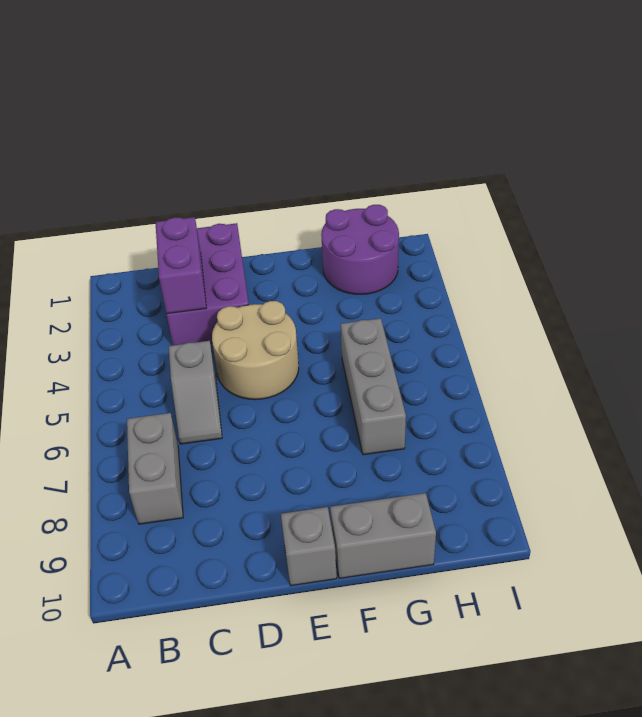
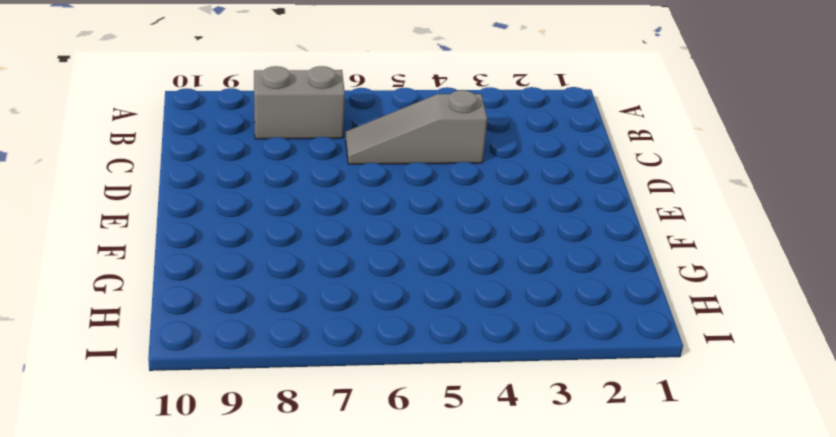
grey 1x3 slope [346,90,487,164] -> grey 1x2 slope [169,341,222,444]
none -> purple 2x3 brick [167,223,249,345]
none -> tan 2x2 round brick [212,301,299,400]

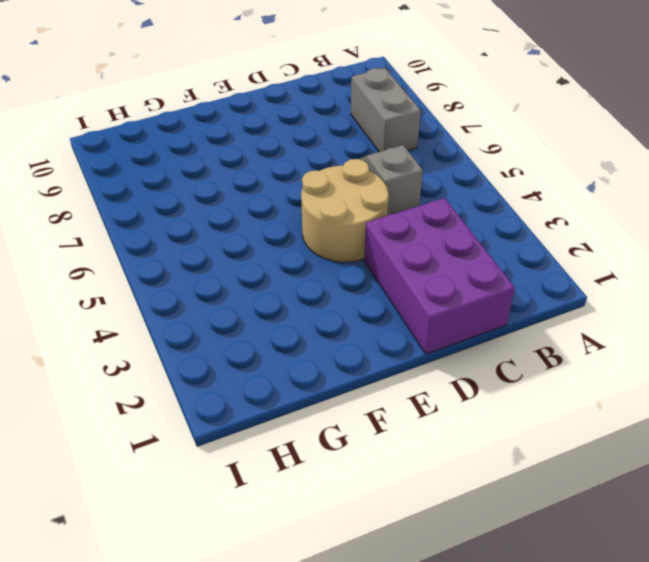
none -> grey 1x1 brick [281,507,337,586]
none -> grey 1x2 brick [330,493,436,578]

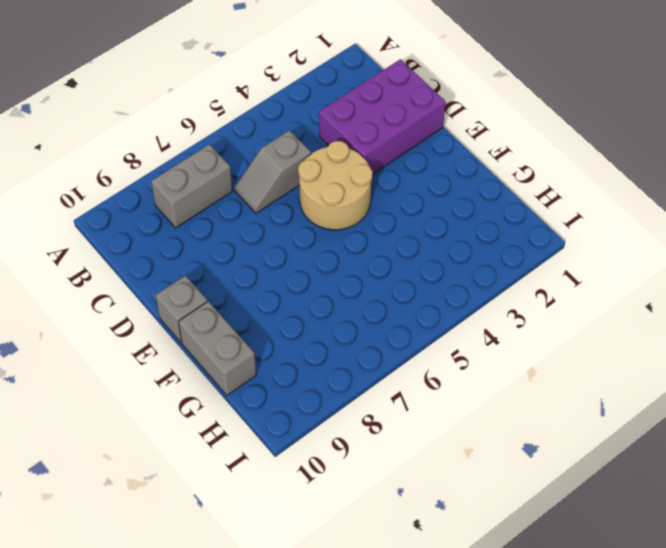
none -> purple 2x2 round brick [321,205,399,294]
none -> grey 1x3 brick [341,318,406,455]

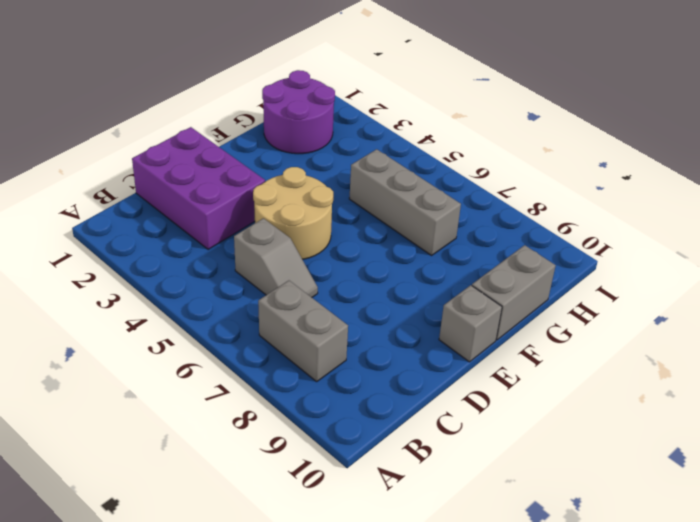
none -> purple 1x2 brick [155,217,206,314]

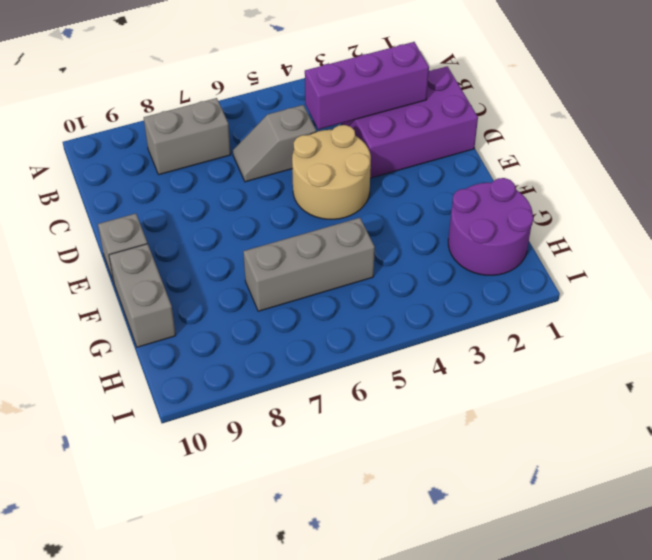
purple 1x3 brick [305,42,429,129] -> purple 1x2 brick [155,217,206,314]

